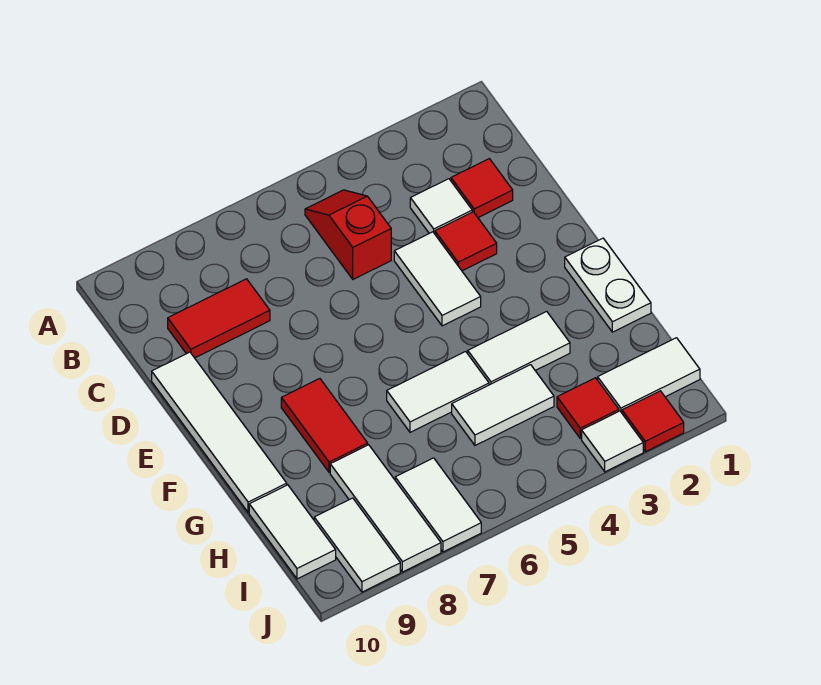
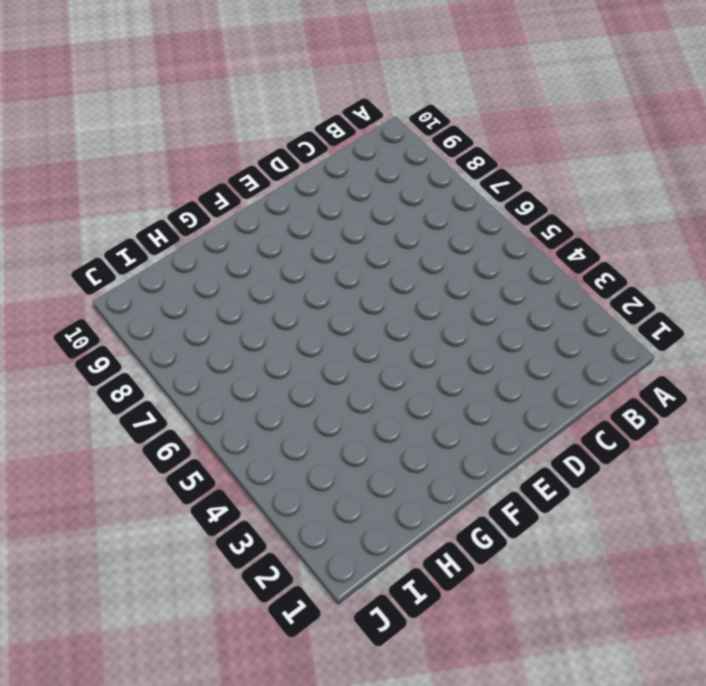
none -> red 1x2 slope [305,190,391,279]
none -> red 1x1 tile [451,159,513,217]
none -> white 1x1 tile [410,179,472,234]

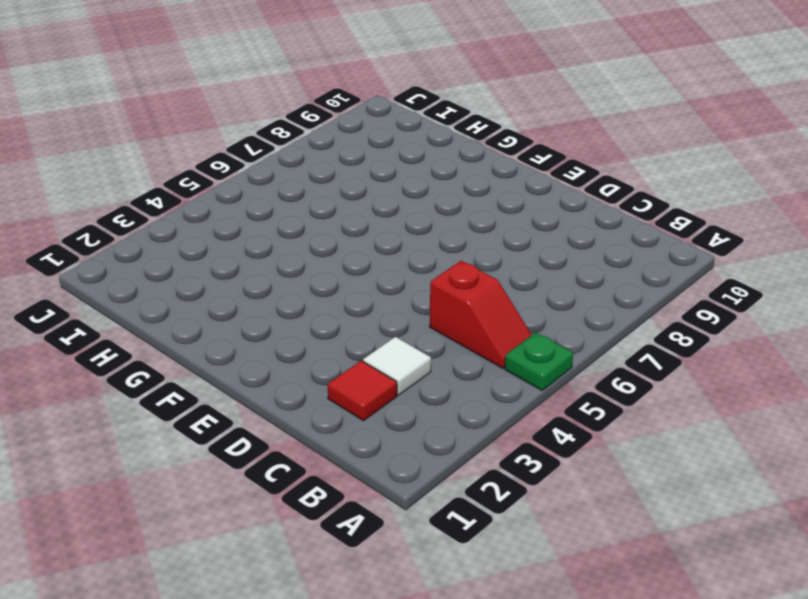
green 1x1 plate [505,332,573,390] -> none
none -> red 1x2 tile [168,279,270,358]
none -> red 1x1 tile [435,212,497,271]
none -> white 1x2 tile [394,232,481,326]

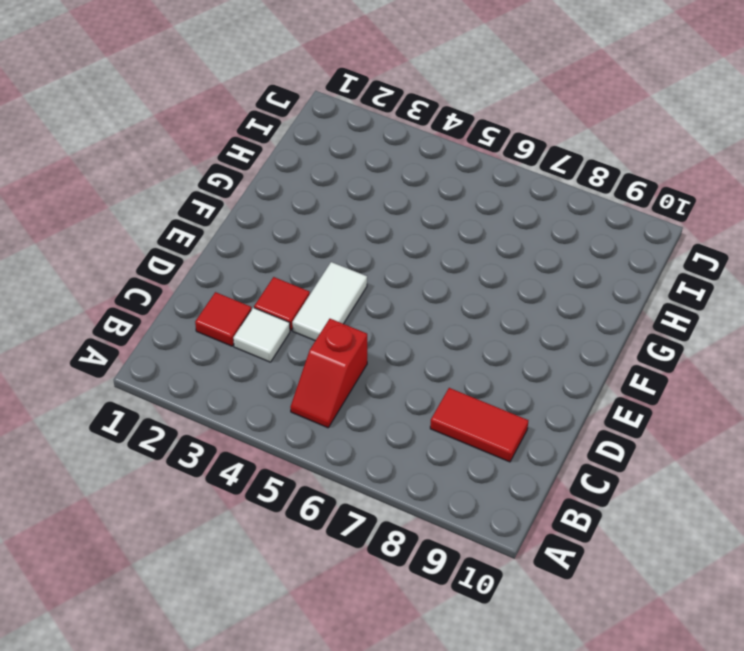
none -> white 1x4 tile [152,352,287,513]
none -> white 1x2 plate [565,238,651,332]
none -> red 1x2 tile [281,379,368,472]

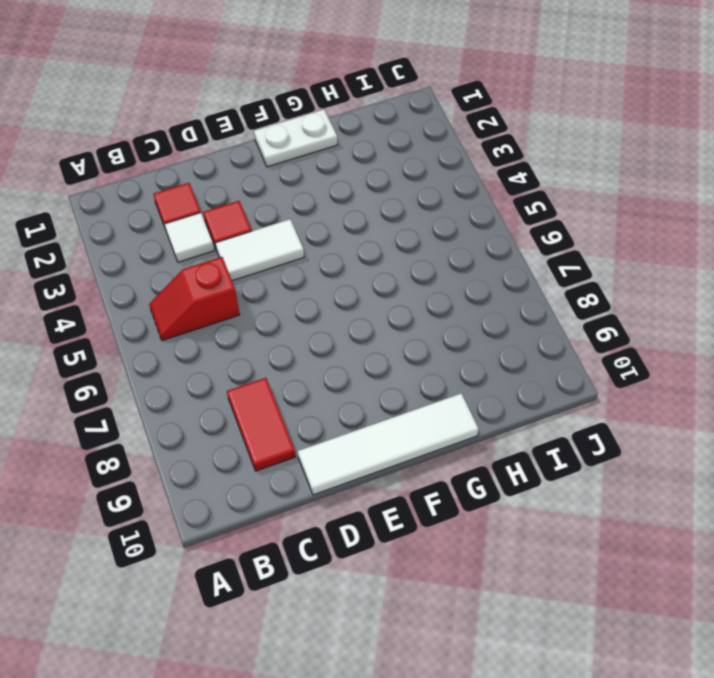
none -> red 1x2 tile [281,379,368,472]
none -> white 1x2 tile [468,311,570,385]
none -> white 1x2 tile [387,352,489,432]

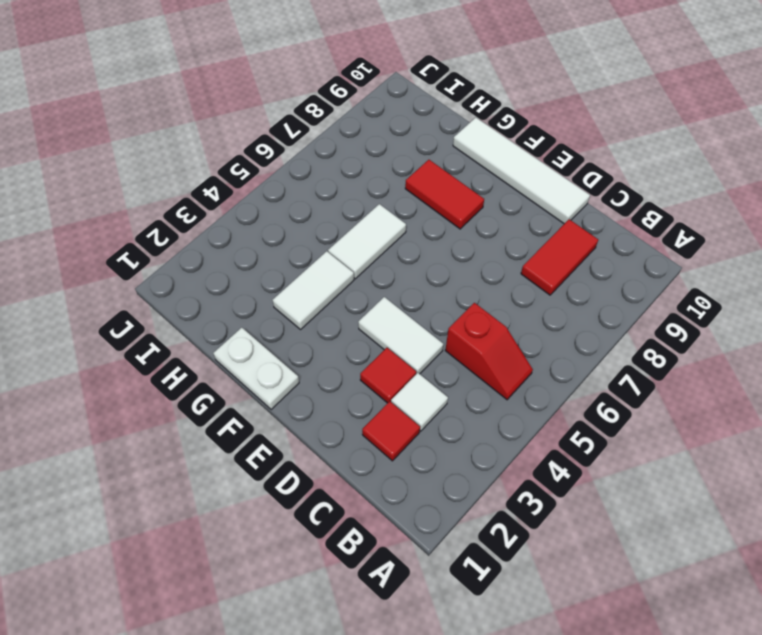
none -> white 1x2 tile [452,365,554,445]
none -> white 1x3 tile [330,445,441,572]
none -> white 1x2 tile [249,485,336,579]

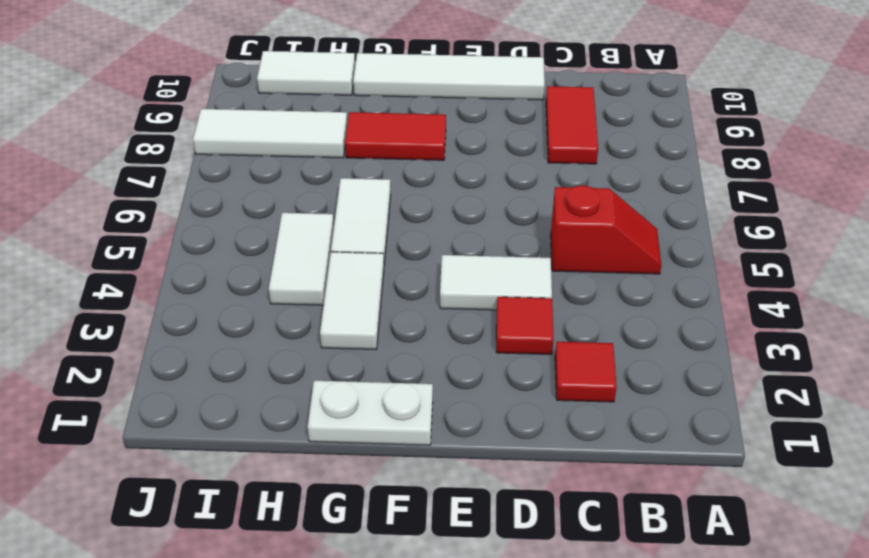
none -> white 1x1 tile [410,179,472,234]
none -> white 1x2 tile [598,338,700,413]
none -> red 1x1 tile [557,378,619,439]

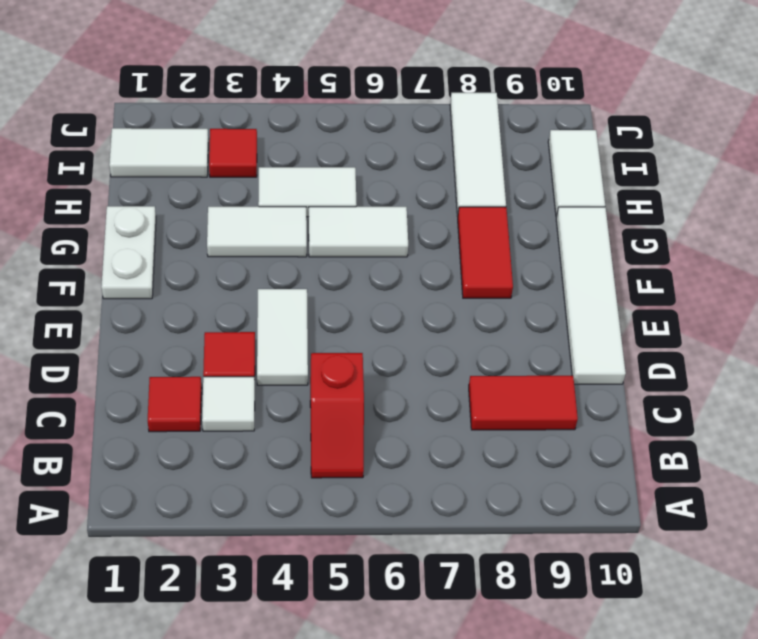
none -> white 1x2 tile [395,458,481,552]
none -> white 1x2 tile [314,498,400,592]
none -> red 1x1 tile [622,391,684,452]

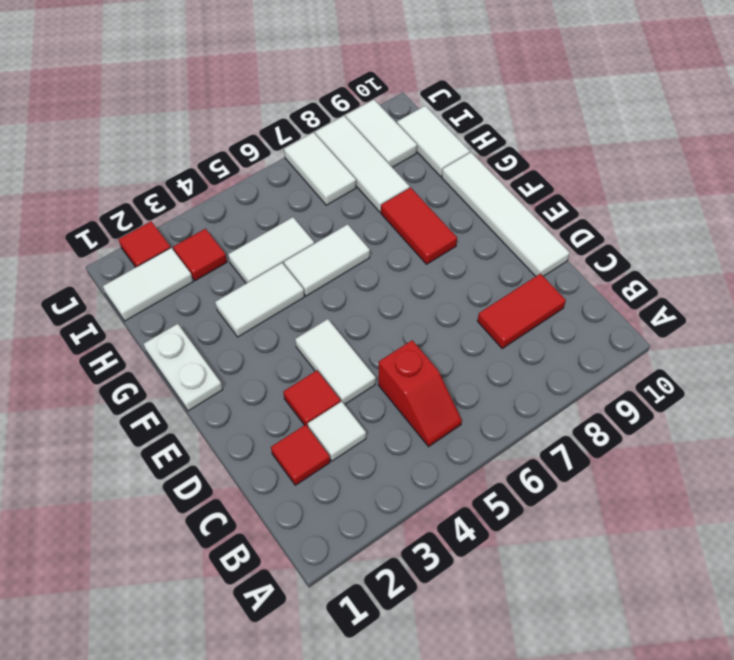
none -> white 1x1 tile [582,411,643,472]

